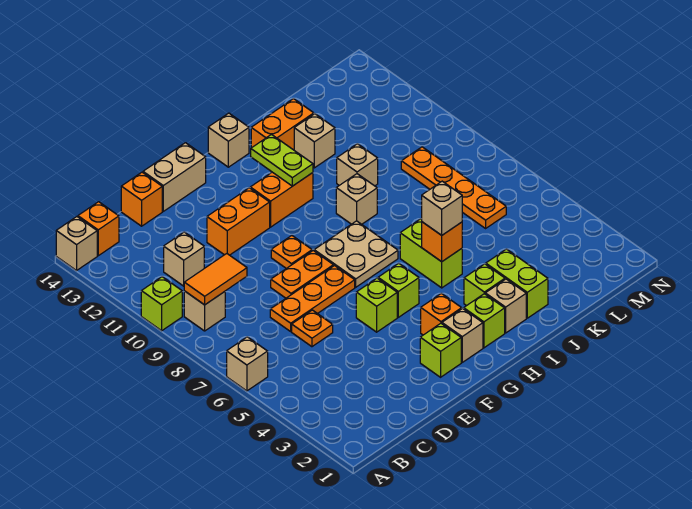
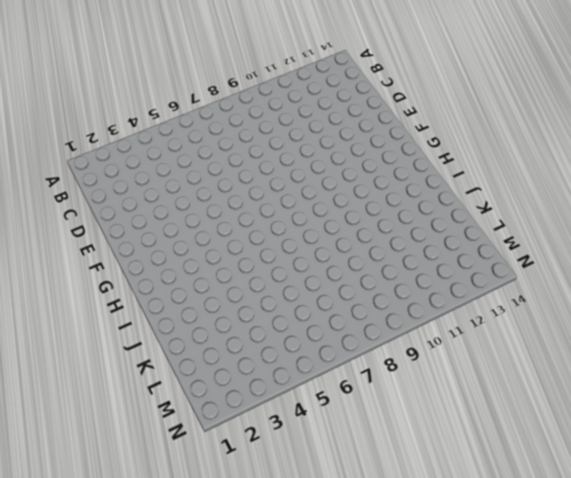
none -> tan 1x1 brick [227,337,268,391]
none -> lime 1x1 brick [141,277,182,331]
none -> tan 1x1 brick [56,217,97,271]
none -> tan 1x1 brick [184,291,225,331]

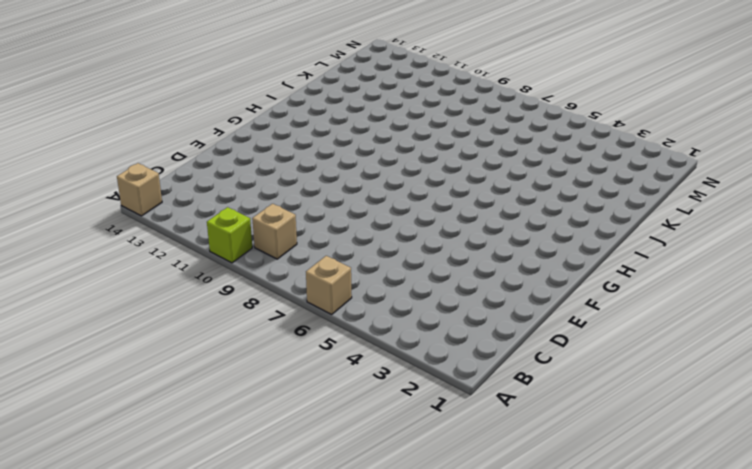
none -> orange 1x1 brick [78,202,119,256]
none -> tan 1x1 brick [164,232,204,286]
none -> orange 1x1 plate [292,310,333,347]
none -> orange 1x3 plate [270,266,355,331]

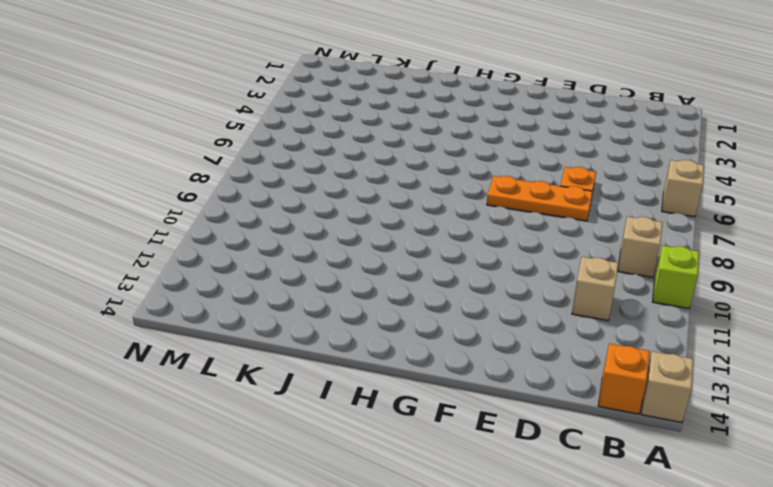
none -> orange 1x1 brick [121,172,162,226]
none -> orange 1x2 plate [271,251,333,298]
none -> orange 1x2 brick [207,188,270,255]
none -> tan 1x2 brick [143,143,206,211]

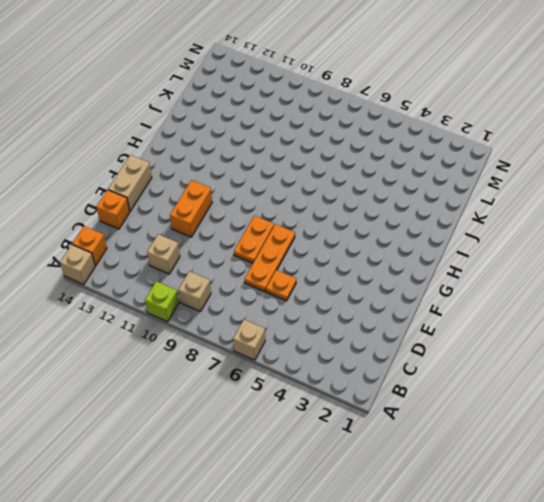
none -> lime 1x1 brick [420,323,461,377]
none -> lime 1x1 brick [356,278,397,332]
none -> orange 1x1 plate [271,236,312,269]
none -> tan 1x1 brick [442,308,483,362]

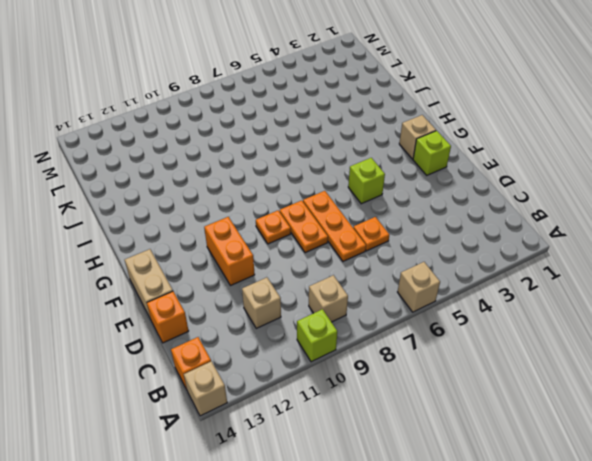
none -> orange 1x1 brick [421,293,462,335]
none -> lime 1x1 brick [378,263,419,317]
none -> tan 2x2 plate [314,221,398,287]
none -> orange 1x2 brick [250,172,313,227]

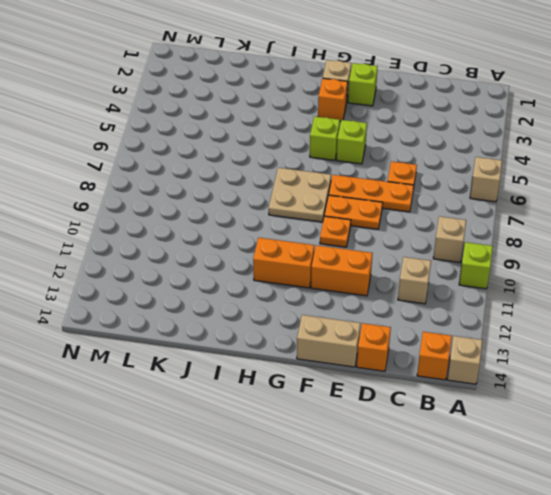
none -> lime 1x1 brick [464,294,505,348]
none -> tan 1x1 brick [208,113,249,167]
none -> tan 1x1 brick [485,279,526,333]
none -> lime 1x1 brick [464,264,505,306]

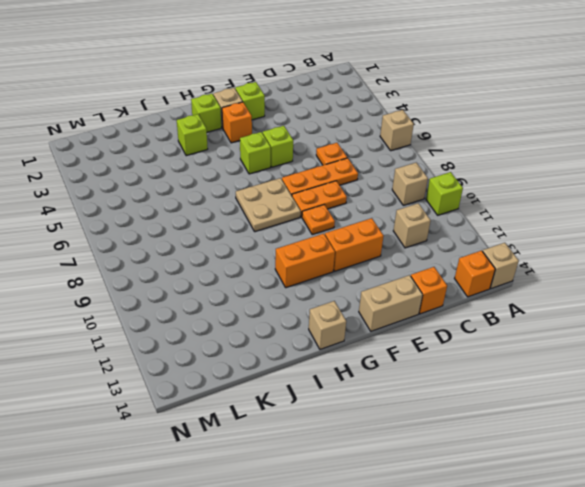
none -> tan 1x1 brick [485,279,526,333]
none -> lime 1x2 brick [400,219,462,288]
none -> tan 1x1 brick [336,174,377,224]
none -> orange 1x2 brick [251,99,314,150]

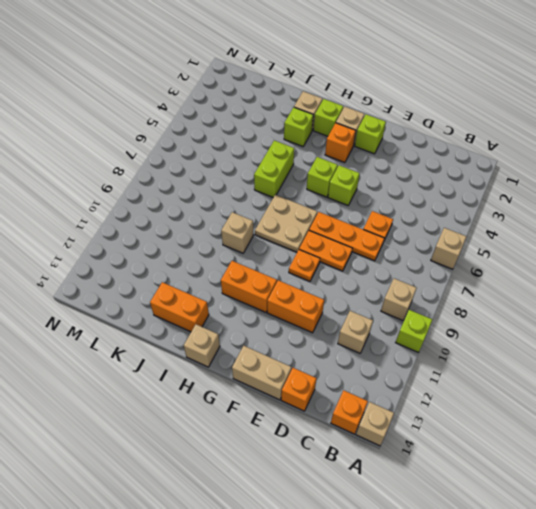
none -> lime 1x2 brick [486,249,548,318]
none -> tan 1x1 brick [337,144,378,186]
none -> tan 1x1 brick [294,114,335,168]
none -> orange 1x4 plate [401,147,506,228]

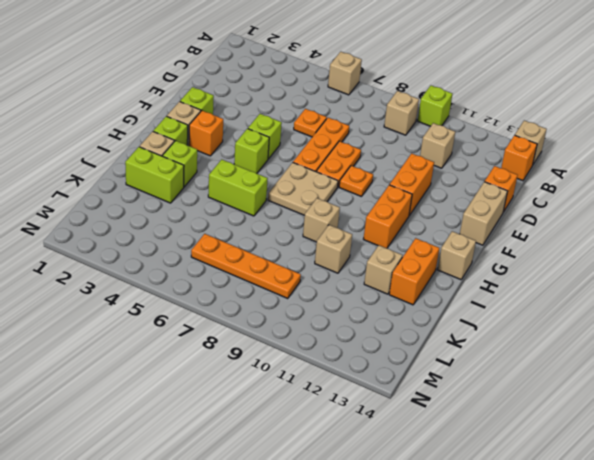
none -> orange 1x2 tile [184,254,247,305]
none -> lime 1x2 plate [251,135,313,186]
none -> orange 1x1 brick [422,222,462,262]
none -> tan 1x1 brick [422,181,462,235]

